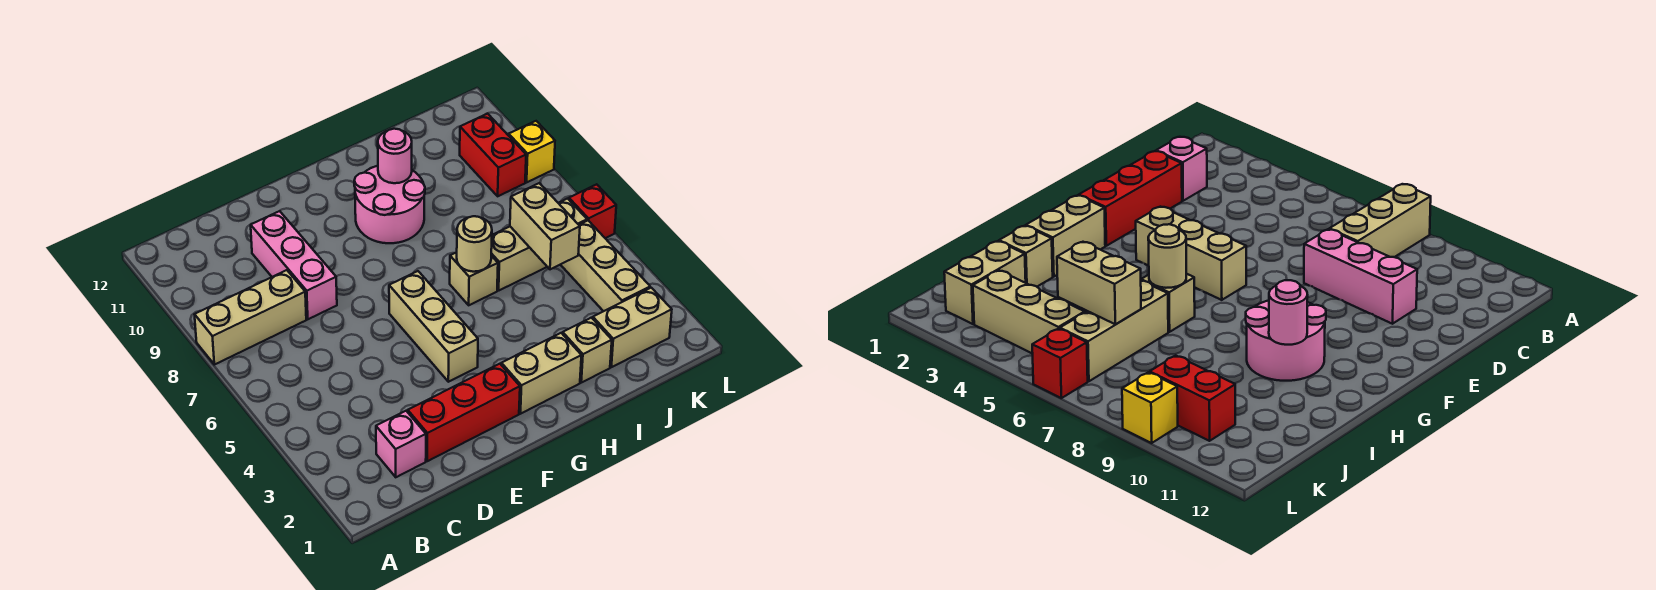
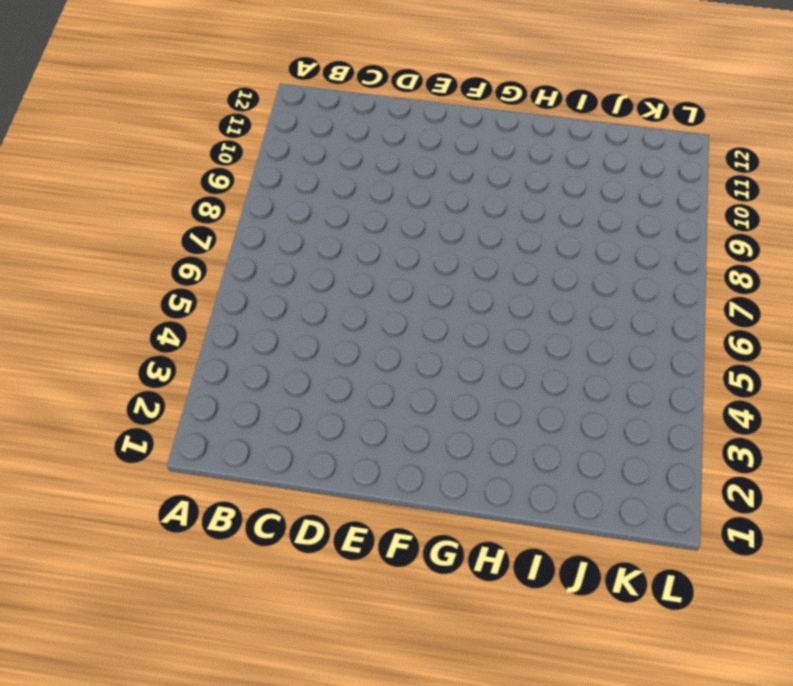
none -> tan 1x3 brick [195,270,306,365]
none -> pink 1x1 brick [376,411,426,477]
none -> red 1x3 brick [408,364,520,461]

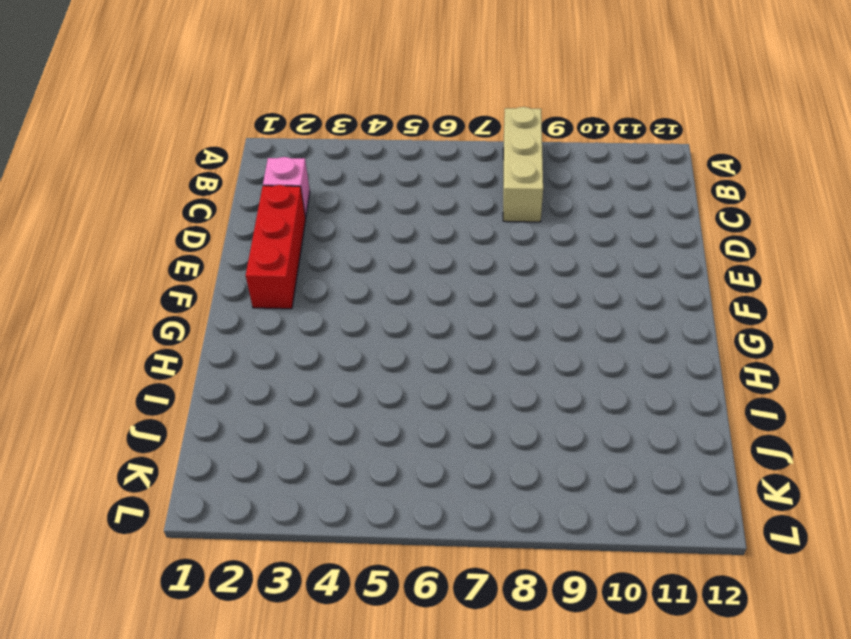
none -> pink 1x3 brick [251,211,337,319]
none -> tan 1x3 brick [389,271,478,382]
none -> tan 1x2 brick [501,333,581,414]

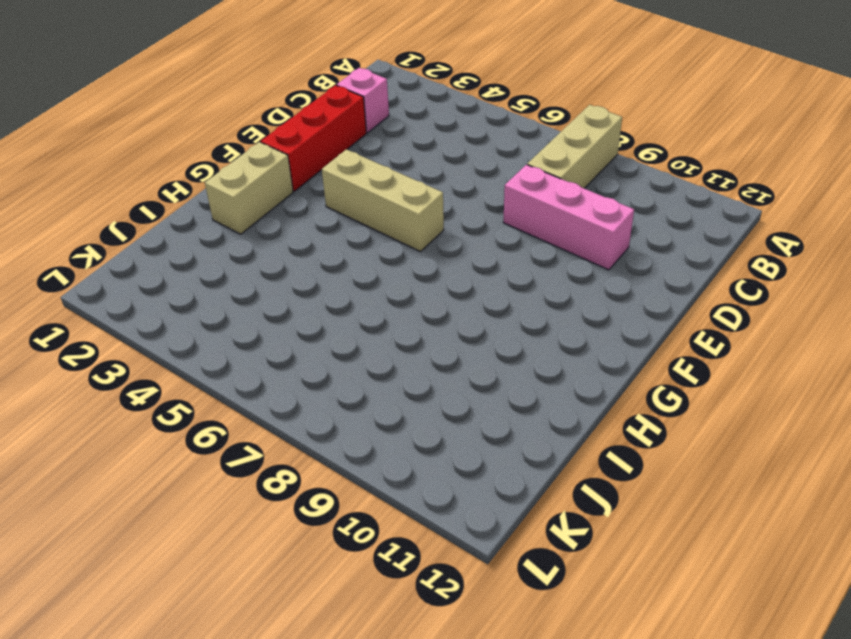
none -> pink 2x2 round brick [354,166,425,243]
none -> tan 1x1 brick [450,252,498,305]
none -> tan 1x1 brick [563,318,612,383]

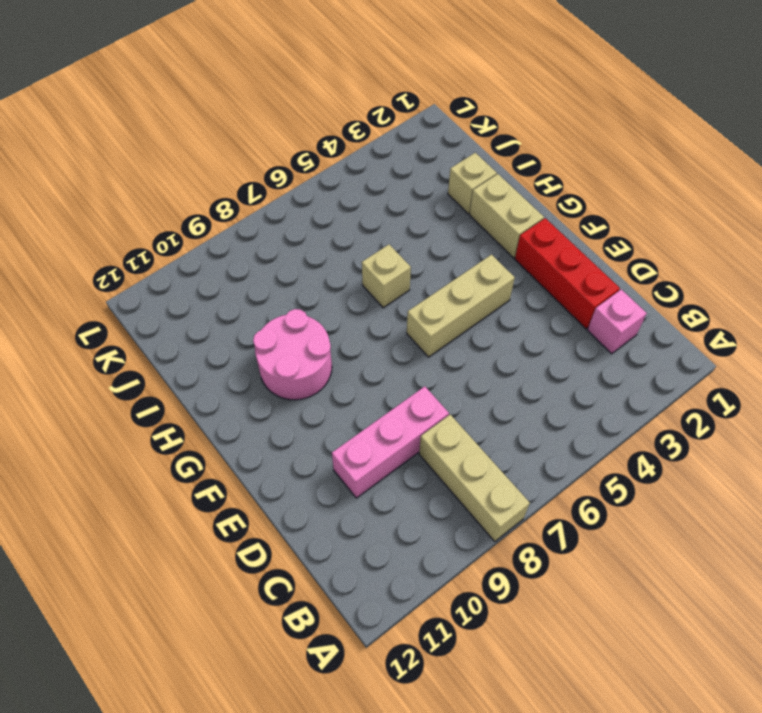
none -> tan 1x3 brick [491,199,587,290]
none -> tan 1x2 brick [593,288,672,367]
none -> tan 1x3 brick [561,221,650,311]

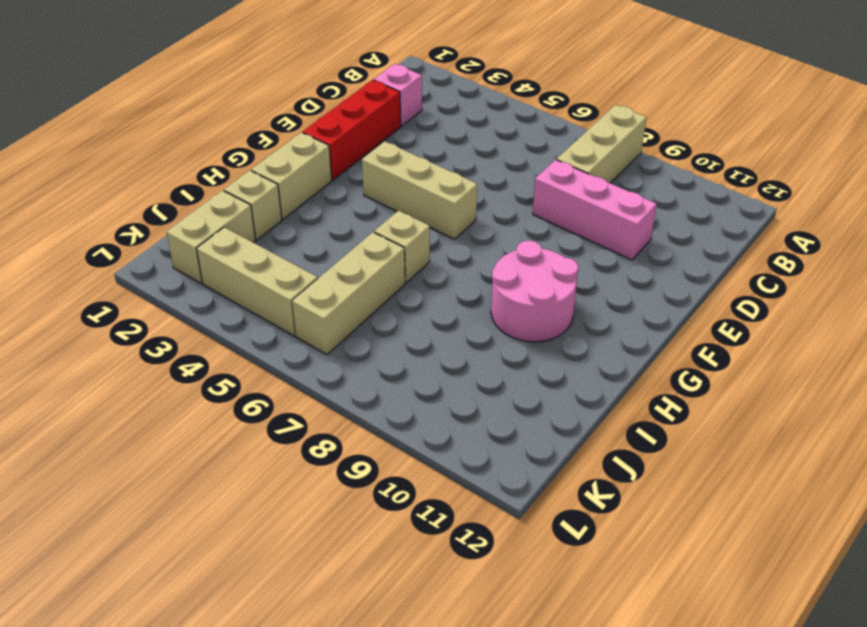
none -> red 1x2 brick [460,114,526,196]
none -> red 1x1 brick [569,184,616,238]
none -> yellow 1x1 brick [509,121,555,182]

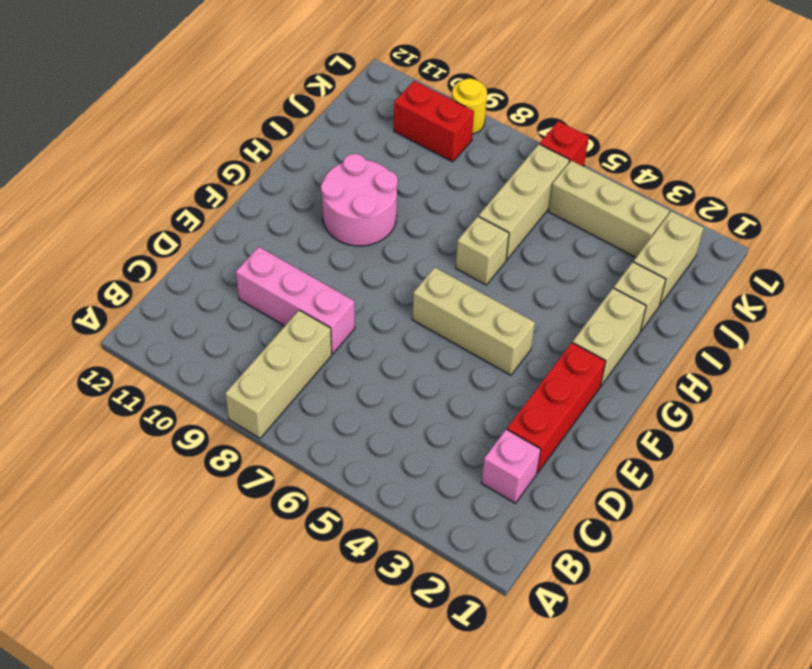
yellow 1x1 round brick [452,78,487,134] -> yellow 1x1 brick [509,121,555,182]
none -> tan 1x1 round brick [457,216,492,272]
none -> pink 1x1 round brick [378,129,412,183]
none -> tan 1x2 brick [510,183,580,269]

